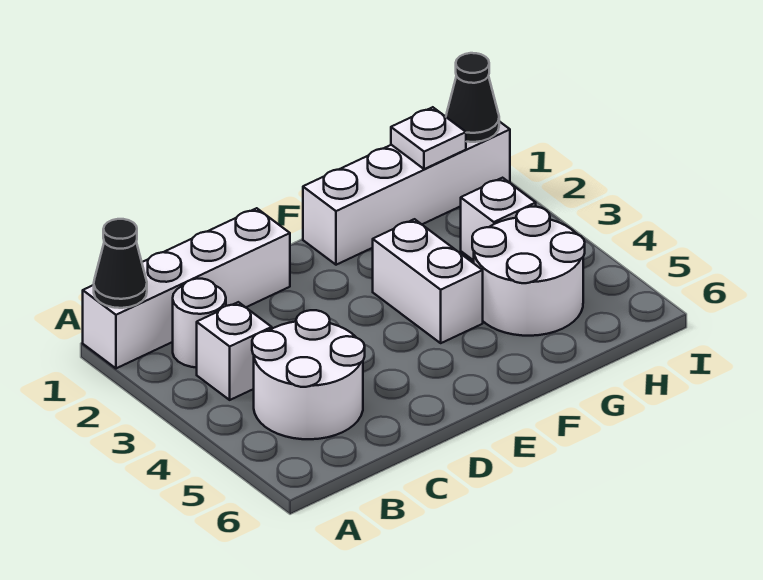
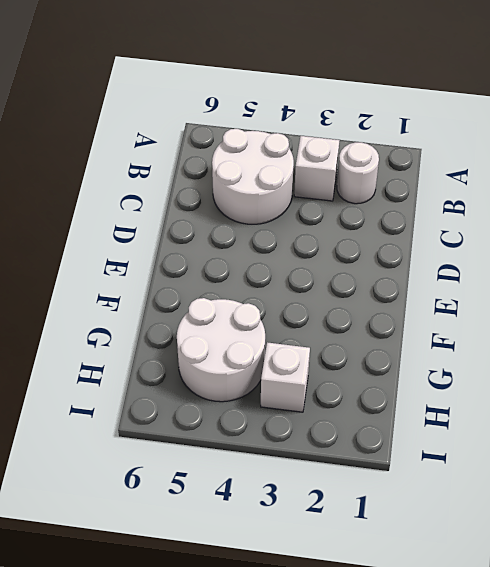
none -> white 1x4 brick [83,208,290,368]
none -> white 1x4 brick [303,121,510,265]

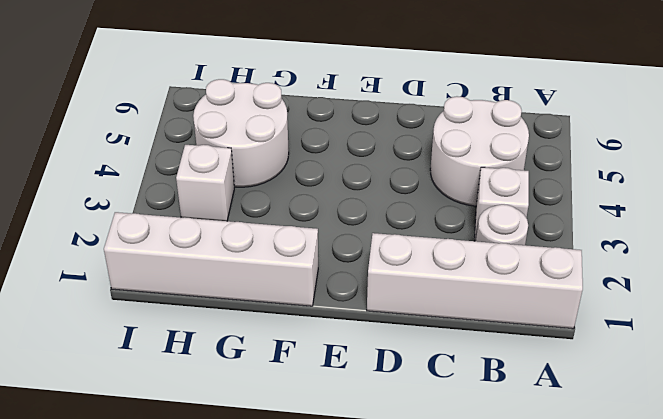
none -> white 1x2 brick [373,219,483,343]
none -> black 1x1 cone [94,219,147,308]

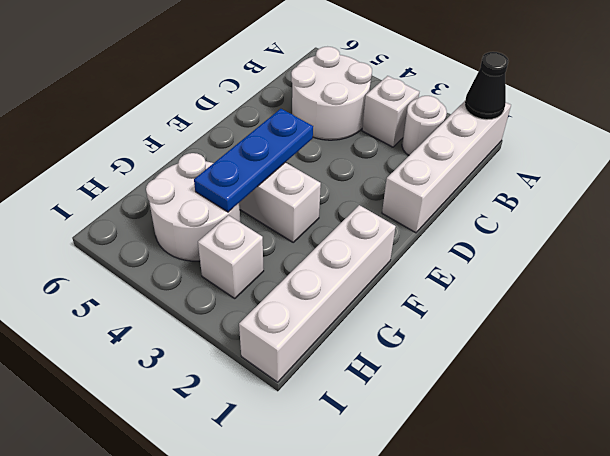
blue 1x3 plate [194,109,313,212] -> none
none -> white 1x1 plate [391,107,466,169]
none -> black 1x1 cone [446,53,499,142]

